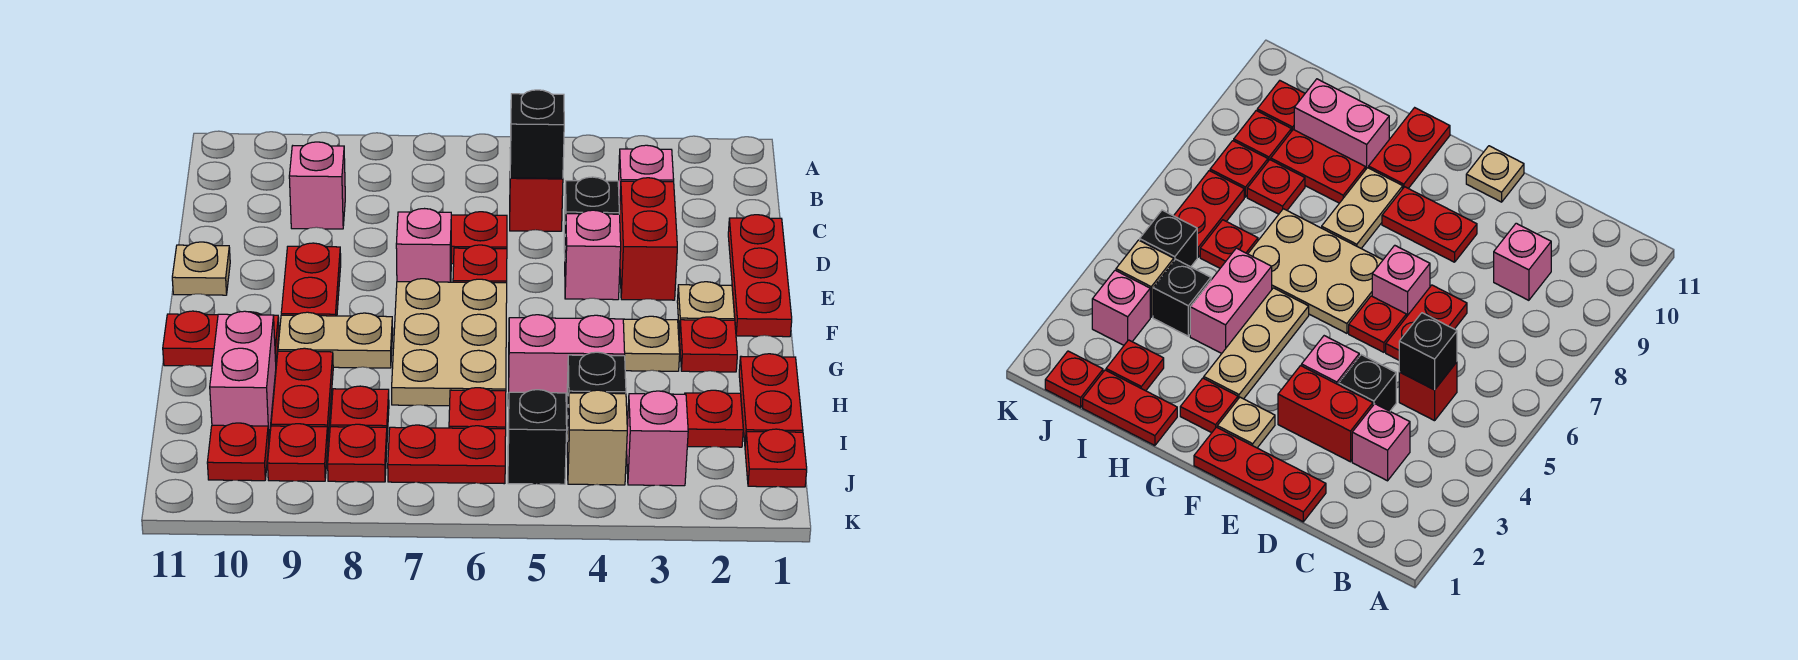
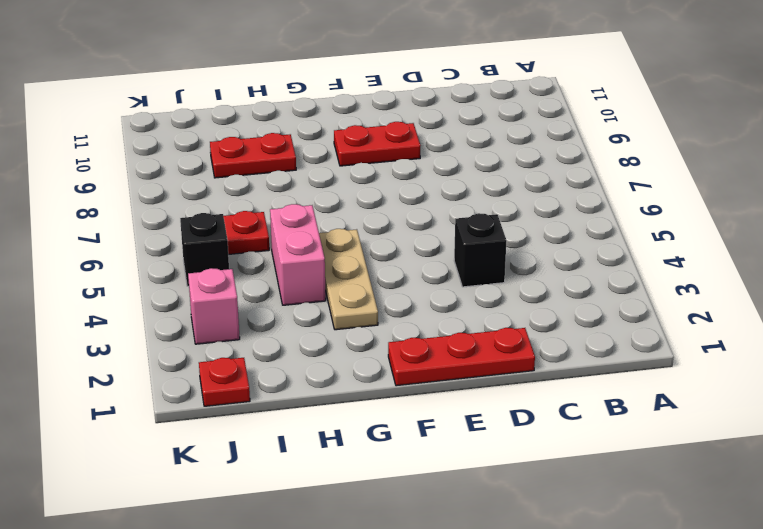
none -> pink 1x1 brick [618,145,674,214]
none -> red 1x1 brick [510,178,563,231]
none -> pink 1x1 brick [289,142,345,229]
none -> red 1x2 brick [620,178,677,300]

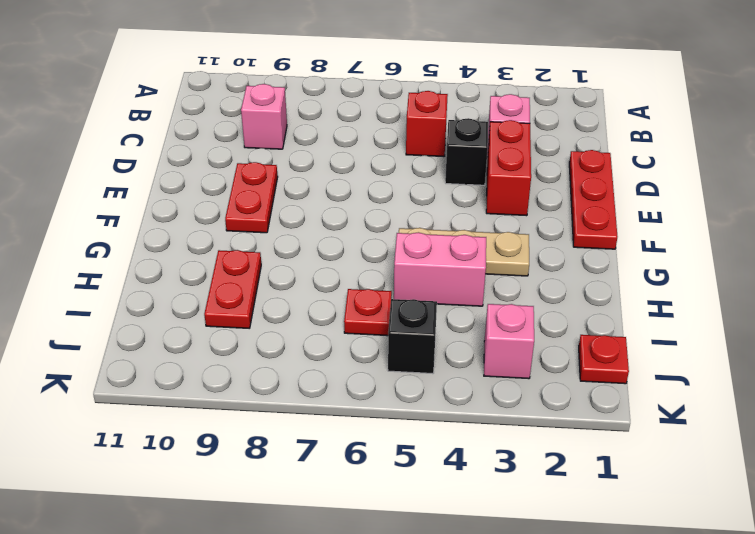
none -> red 1x2 plate [451,212,507,264]
none -> pink 1x1 brick [565,210,621,300]
none -> red 1x1 plate [453,245,507,283]
none -> pink 1x1 brick [396,209,451,282]

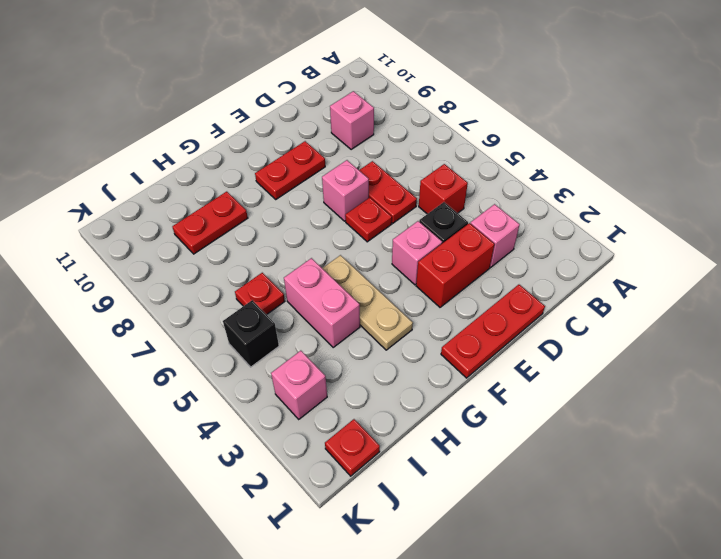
none -> tan 1x1 plate [172,242,230,295]
none -> tan 1x1 plate [677,282,735,335]
none -> tan 2x3 plate [392,279,507,406]
none -> red 1x1 plate [679,317,737,372]

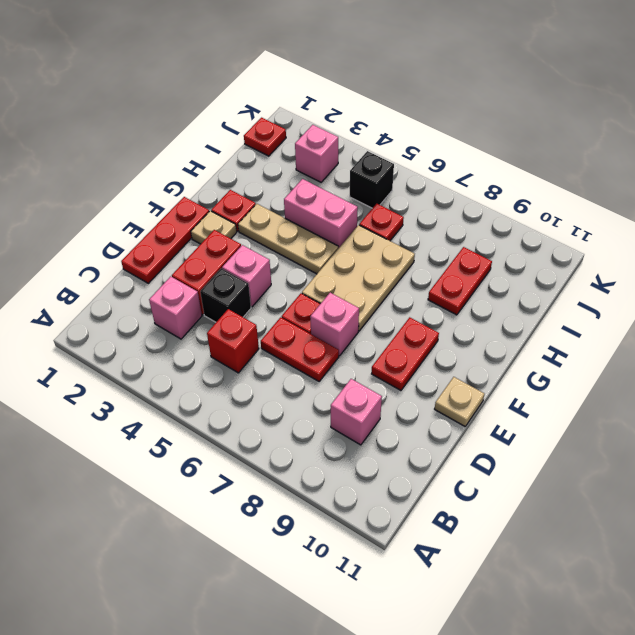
none -> tan 1x2 plate [278,312,393,368]
none -> red 1x2 plate [163,311,279,366]
none -> red 1x2 plate [739,354,803,443]
none -> pink 1x2 brick [210,311,276,437]

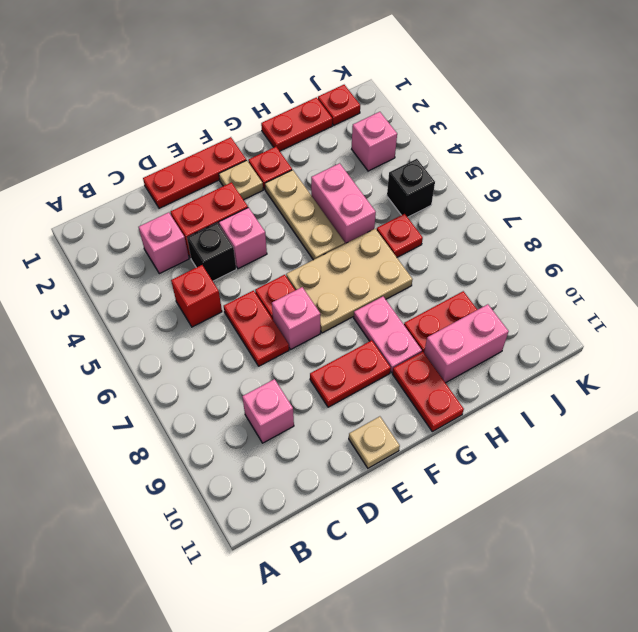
pink 1x2 plate [354,297,422,373] -> tan 1x2 plate [278,312,393,368]
none -> red 1x1 plate [685,390,743,447]
none -> black 1x1 brick [567,352,626,441]
none -> red 1x1 plate [330,386,389,435]
none -> tan 1x1 brick [567,390,627,485]

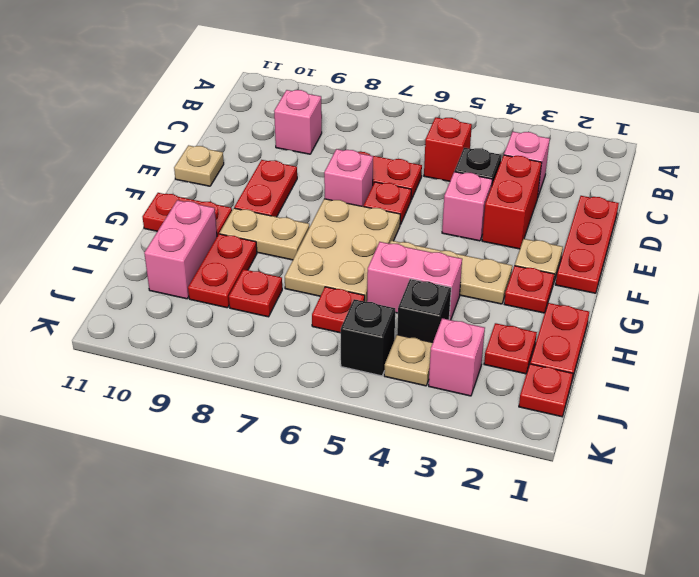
tan 1x1 plate [384,335,433,386] -> tan 1x1 brick [567,390,627,485]
none -> red 1x2 plate [388,425,506,484]
none -> red 1x1 plate [328,424,387,482]
none -> red 1x1 plate [268,424,328,481]
none -> red 1x1 plate [207,423,269,481]

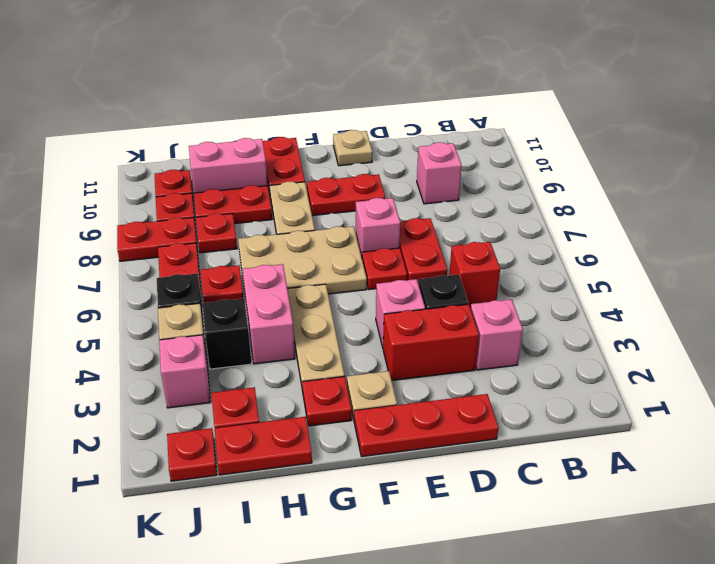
red 1x2 plate [117,217,197,261] -> red 1x1 plate [328,424,387,482]
none -> black 1x1 brick [510,90,564,178]

